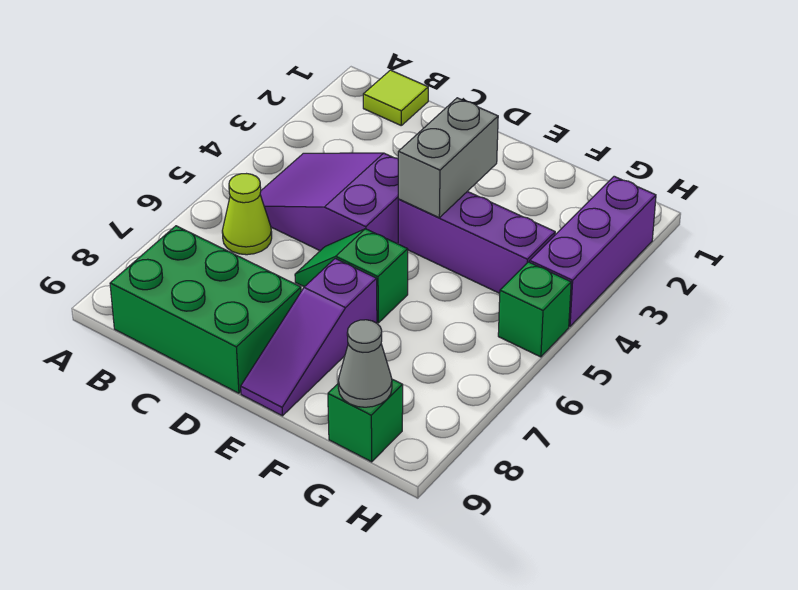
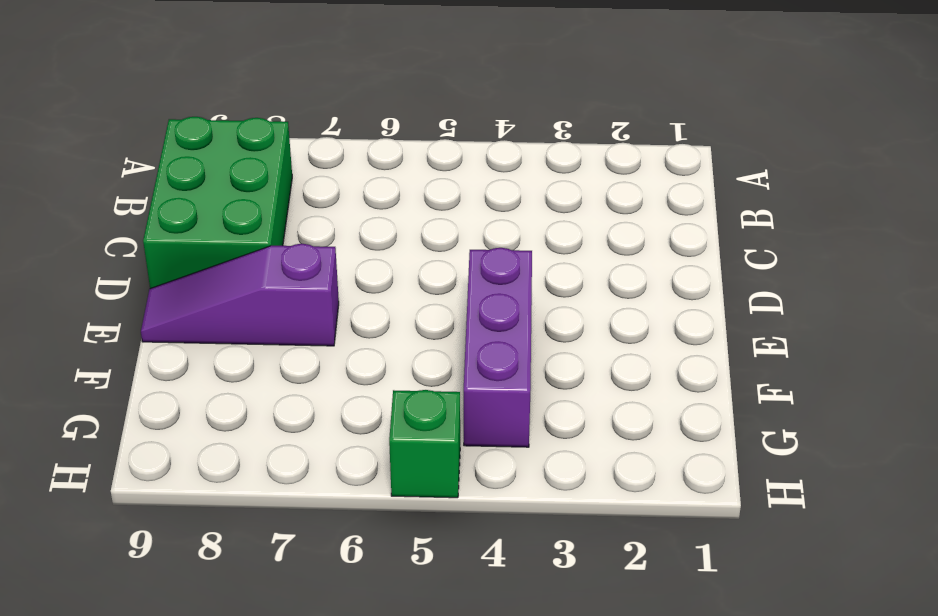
none -> lime 1x1 tile [363,70,428,125]
none -> purple 2x3 slope [260,153,399,251]
none -> lime 1x1 cone [222,174,272,255]

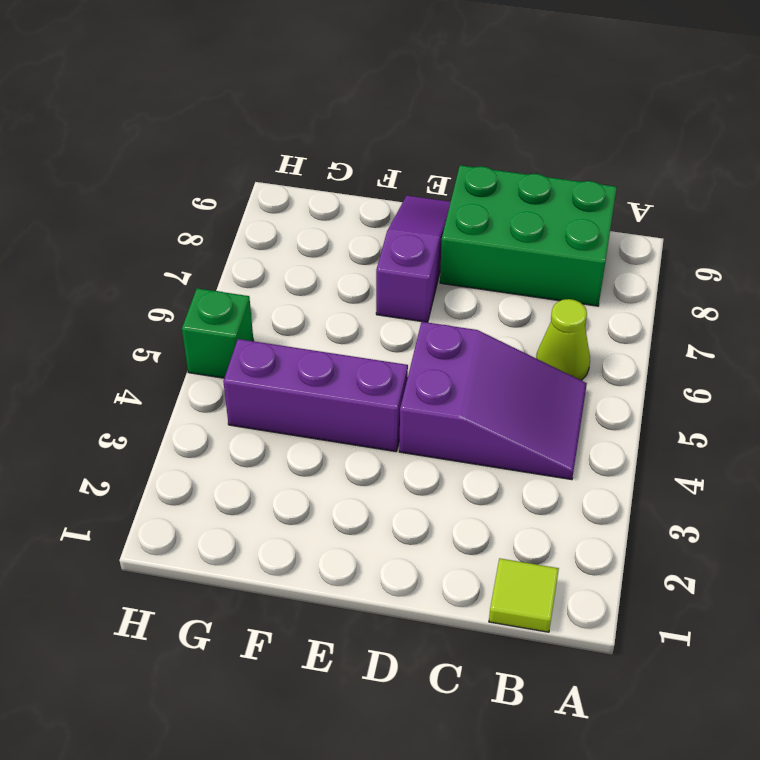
none -> green 1x2 slope [295,229,408,323]
none -> green 1x1 brick [328,379,403,462]
none -> purple 1x3 brick [530,176,656,327]

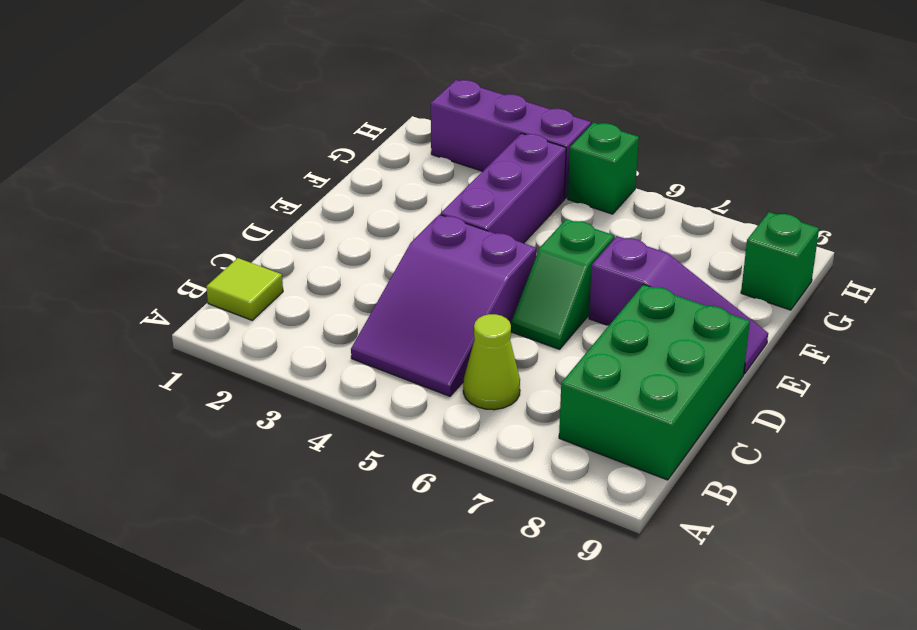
none -> grey 1x2 brick [398,98,498,218]
none -> grey 1x1 cone [338,320,392,407]

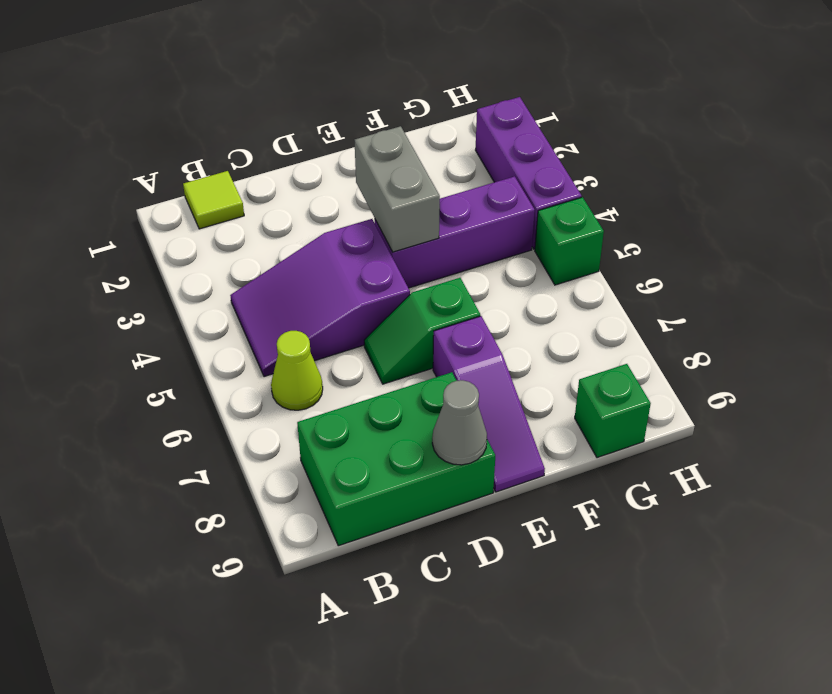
grey 1x1 cone [432,380,487,465] -> grey 1x1 cone moved to [338,320,392,407]

